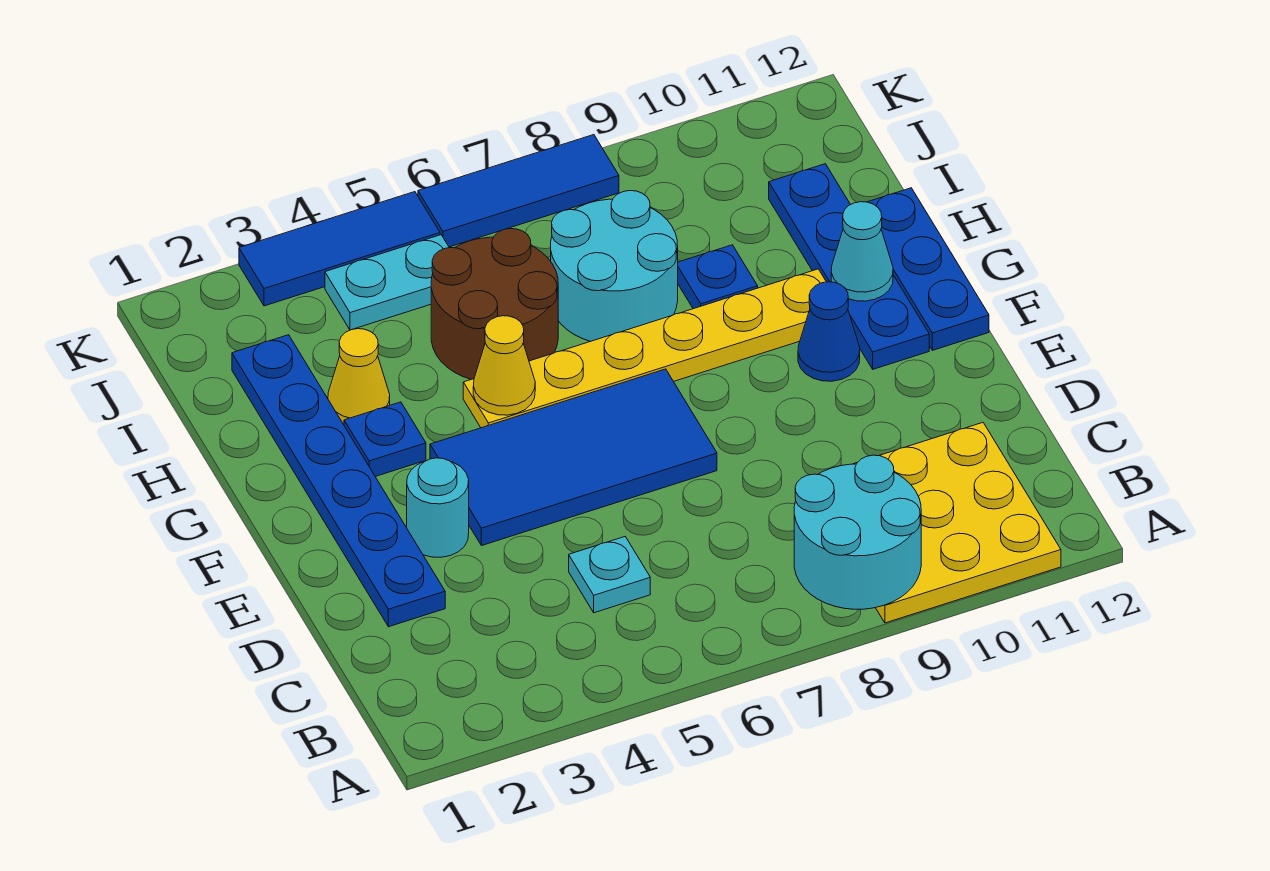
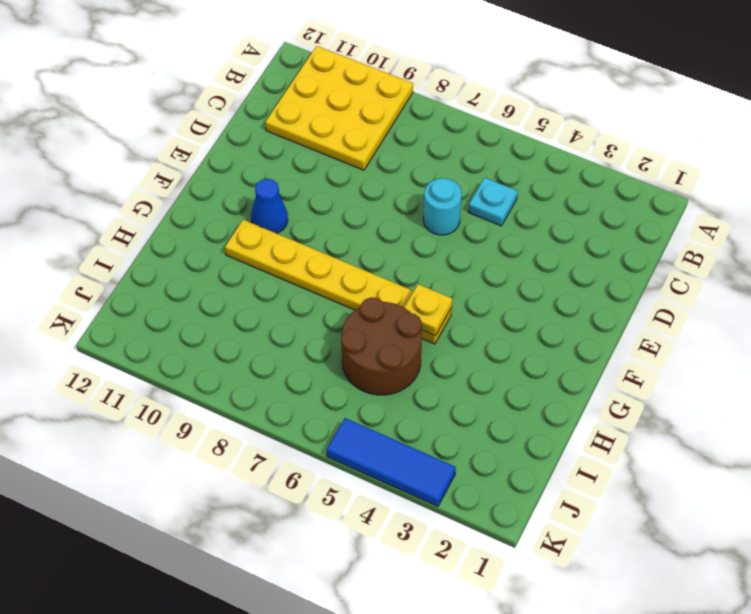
cyan 1x1 round brick [423,178,462,235] -> cyan 1x1 round brick moved to [407,458,469,557]
yellow 1x1 plate [404,284,452,336] -> yellow 1x1 cone [473,316,535,415]
none -> blue 1x6 plate [232,335,445,627]
none -> blue 2x4 tile [430,369,717,546]
none -> blue 1x4 plate [769,164,929,369]

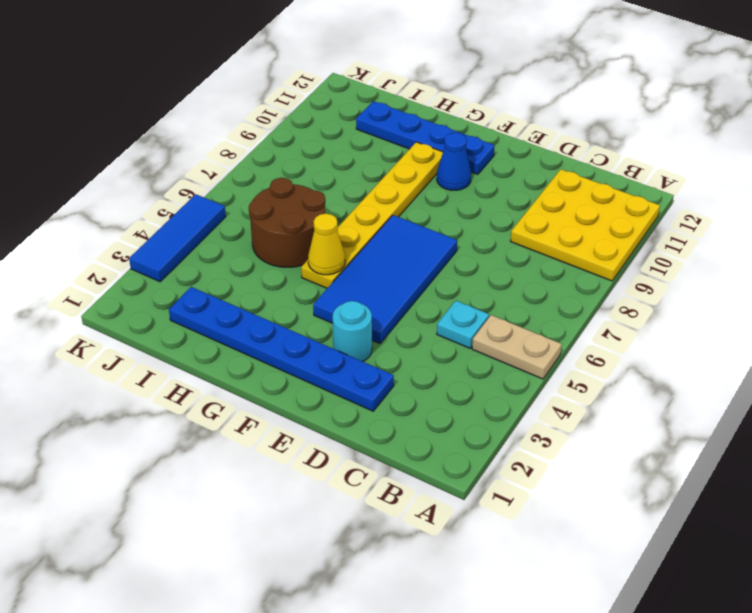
tan 1x2 plate [472,315,562,379] -> none
none -> blue 1x3 plate [868,188,989,350]
none -> blue 1x1 plate [344,402,426,477]
none -> yellow 1x1 cone [328,329,390,425]

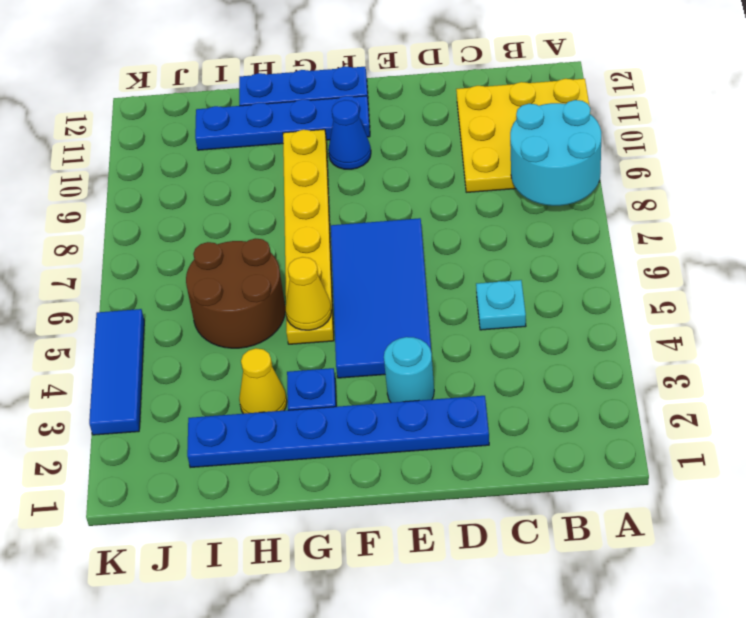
none -> cyan 2x2 round brick [551,191,678,341]
none -> blue 1x1 plate [678,245,758,309]
none -> cyan 1x2 plate [325,235,449,330]

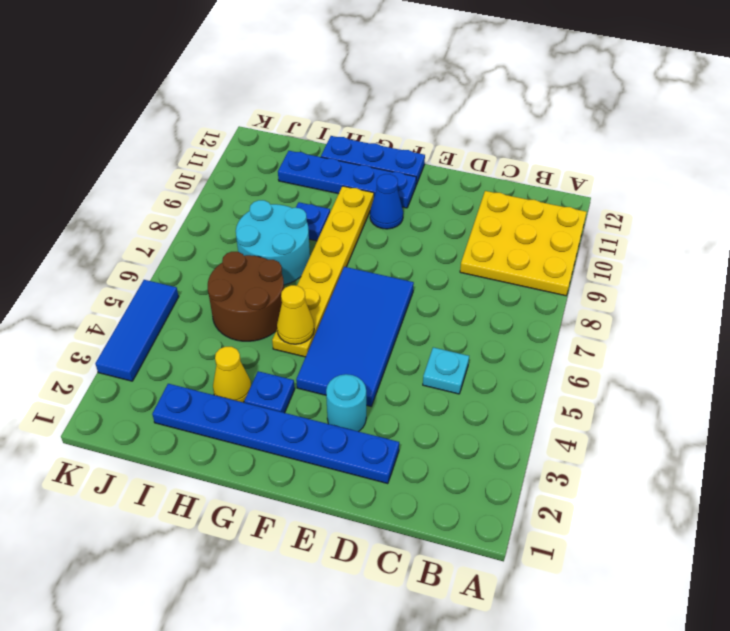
none -> cyan 1x2 plate [325,235,449,330]
none -> blue 1x3 tile [418,135,619,247]
none -> cyan 2x2 round brick [794,455,921,609]

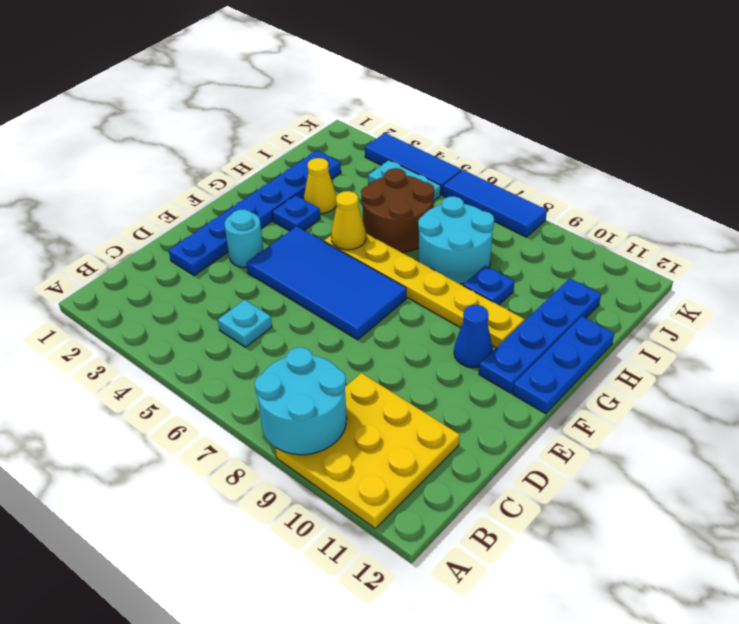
none -> cyan 1x1 cone [831,202,893,301]

